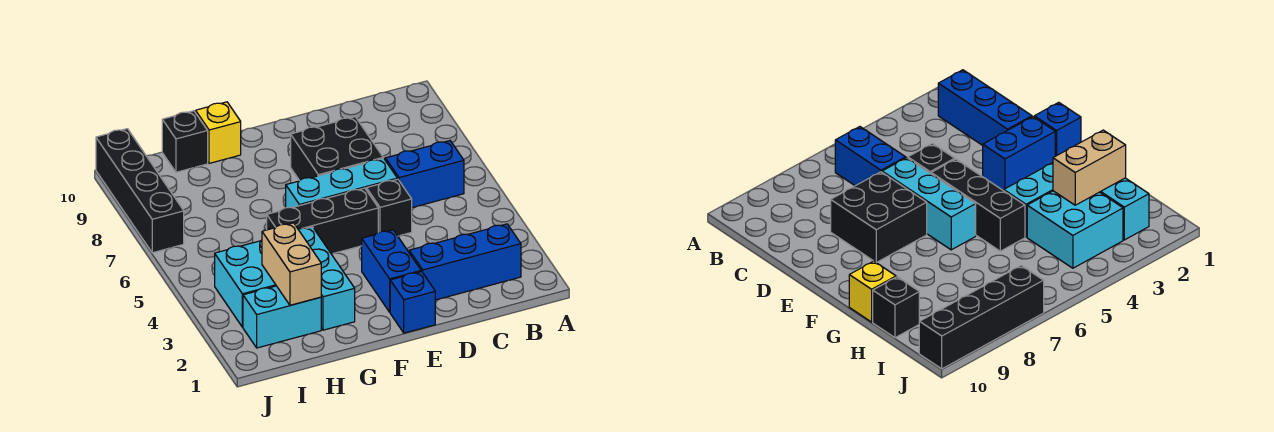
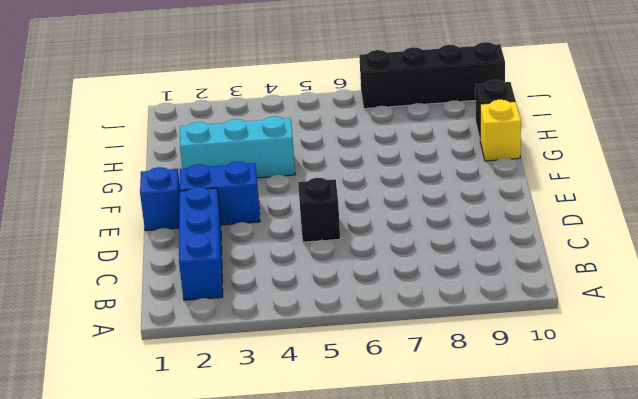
none -> blue 1x2 brick [385,141,464,208]
none -> cyan 1x3 brick [286,158,397,208]
none -> black 2x2 brick [291,117,383,181]

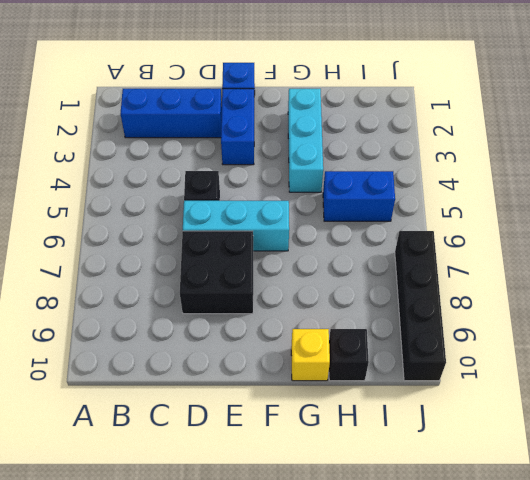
blue 1x2 brick [323,171,395,221] -> blue 1x2 brick moved to [385,141,464,208]
none -> black 1x3 brick [267,188,378,254]
none -> cyan 1x2 brick [243,286,321,348]
none -> cyan 2x2 brick [215,240,276,327]

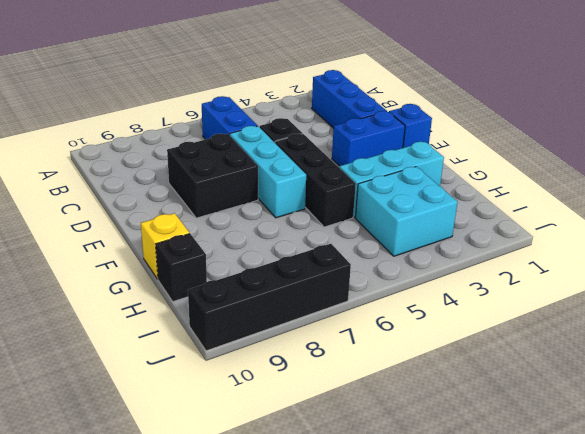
none -> cyan 1x2 brick [243,286,321,348]
none -> tan 1x2 brick [262,223,321,305]

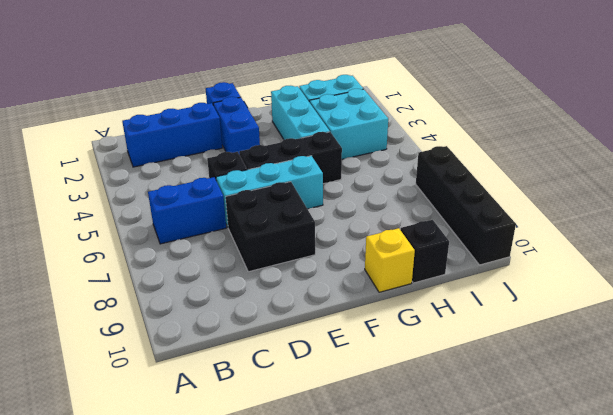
none -> tan 1x2 brick [262,223,321,305]

